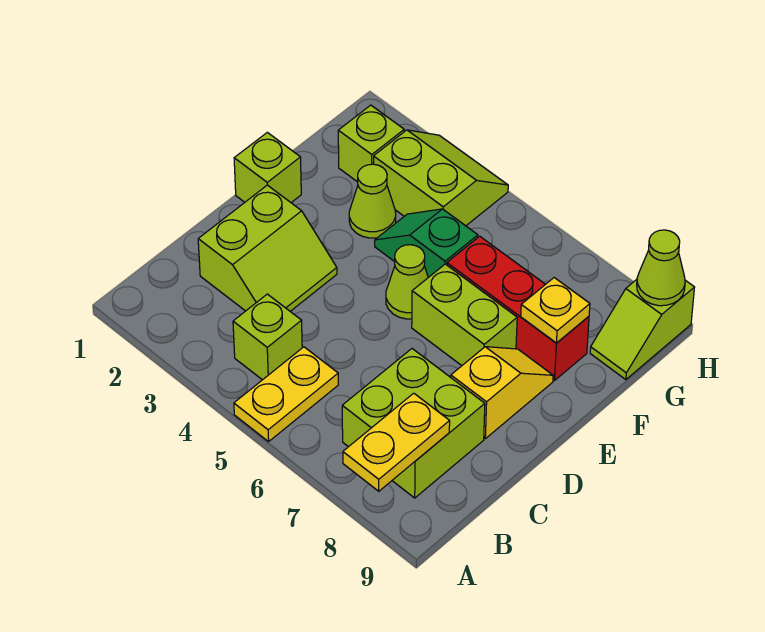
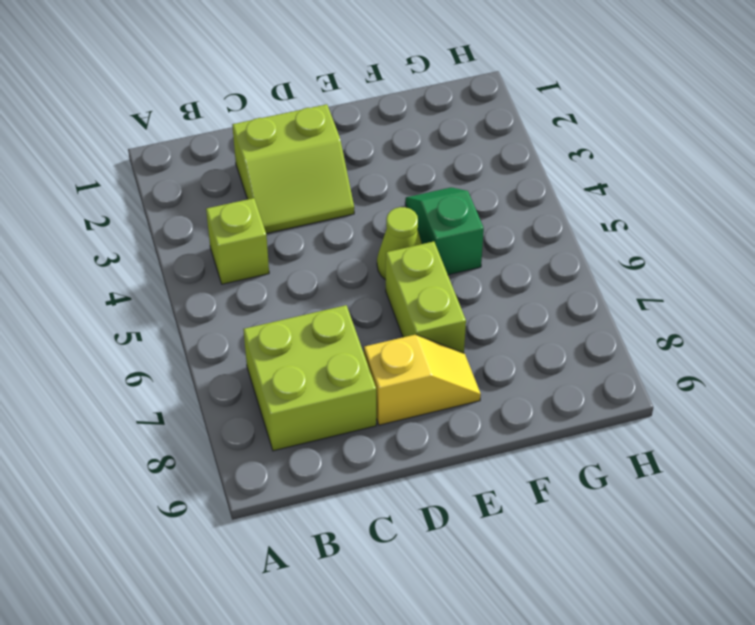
none -> yellow 1x2 plate [234,347,338,442]
none -> lime 1x1 brick [234,132,301,202]
none -> lime 1x1 cone [349,164,396,238]

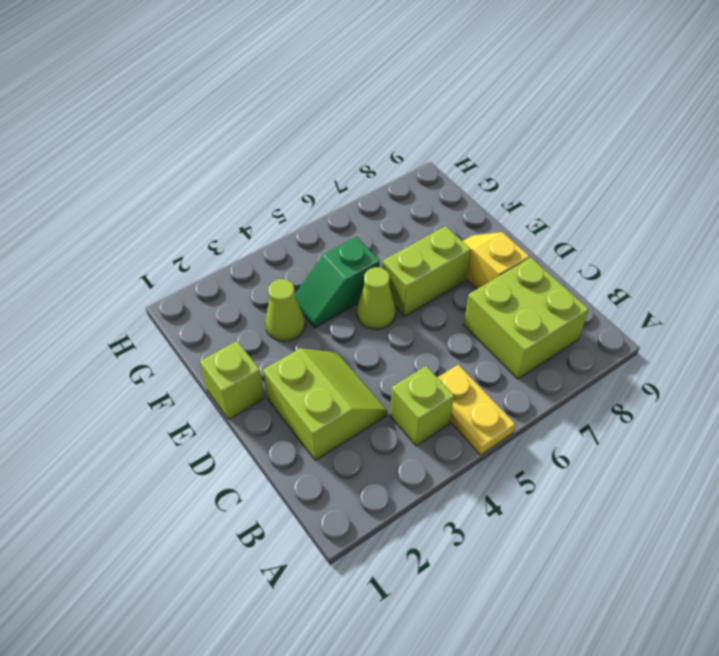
none -> red 1x3 brick [447,236,589,380]
none -> lime 1x1 brick [338,105,404,182]
none -> lime 2x2 slope [374,130,508,226]

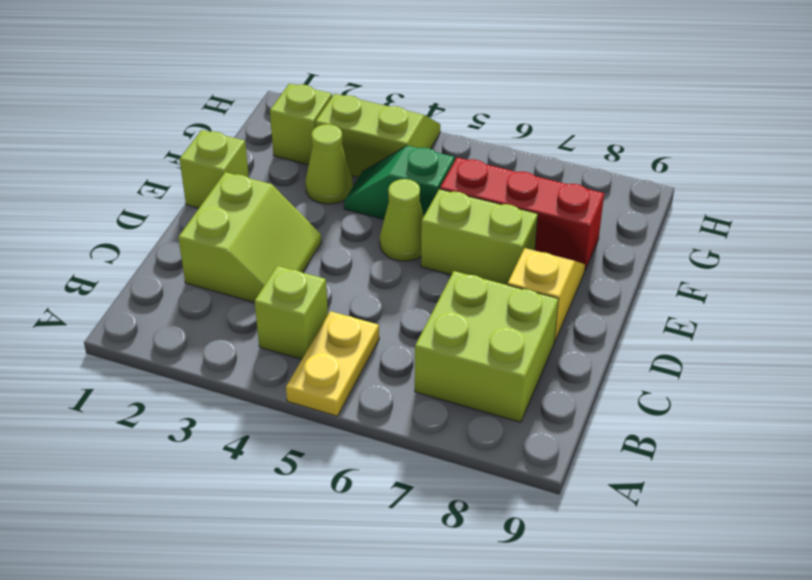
none -> lime 1x2 slope [590,280,695,380]
none -> yellow 1x2 plate [343,393,450,491]
none -> yellow 1x1 plate [521,278,590,343]

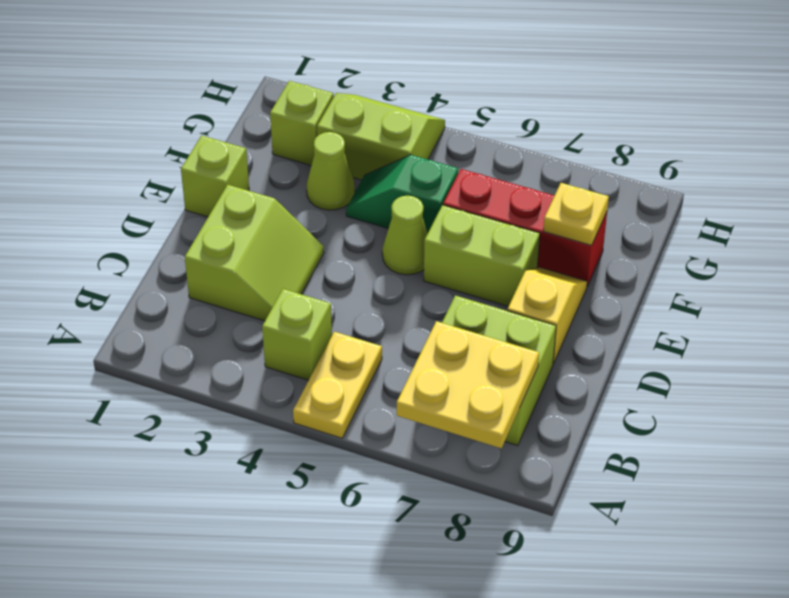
yellow 2x2 plate [397,321,539,448] -> yellow 1x2 plate [343,393,450,491]
none -> lime 1x2 slope [590,280,695,380]
none -> lime 1x1 cone [637,230,685,306]

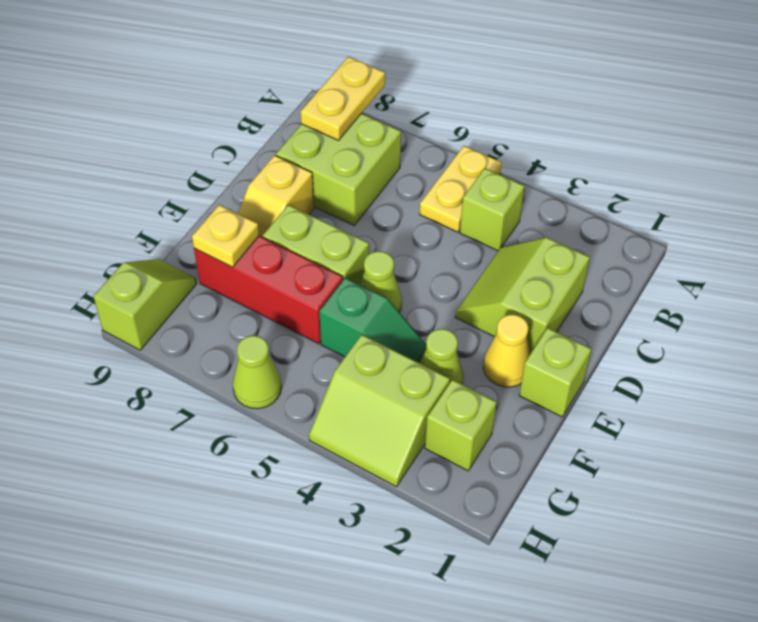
yellow 1x1 cone [483,315,530,387] -> none
lime 1x1 cone [233,336,282,409] -> lime 1x1 cone moved to [637,230,685,306]

